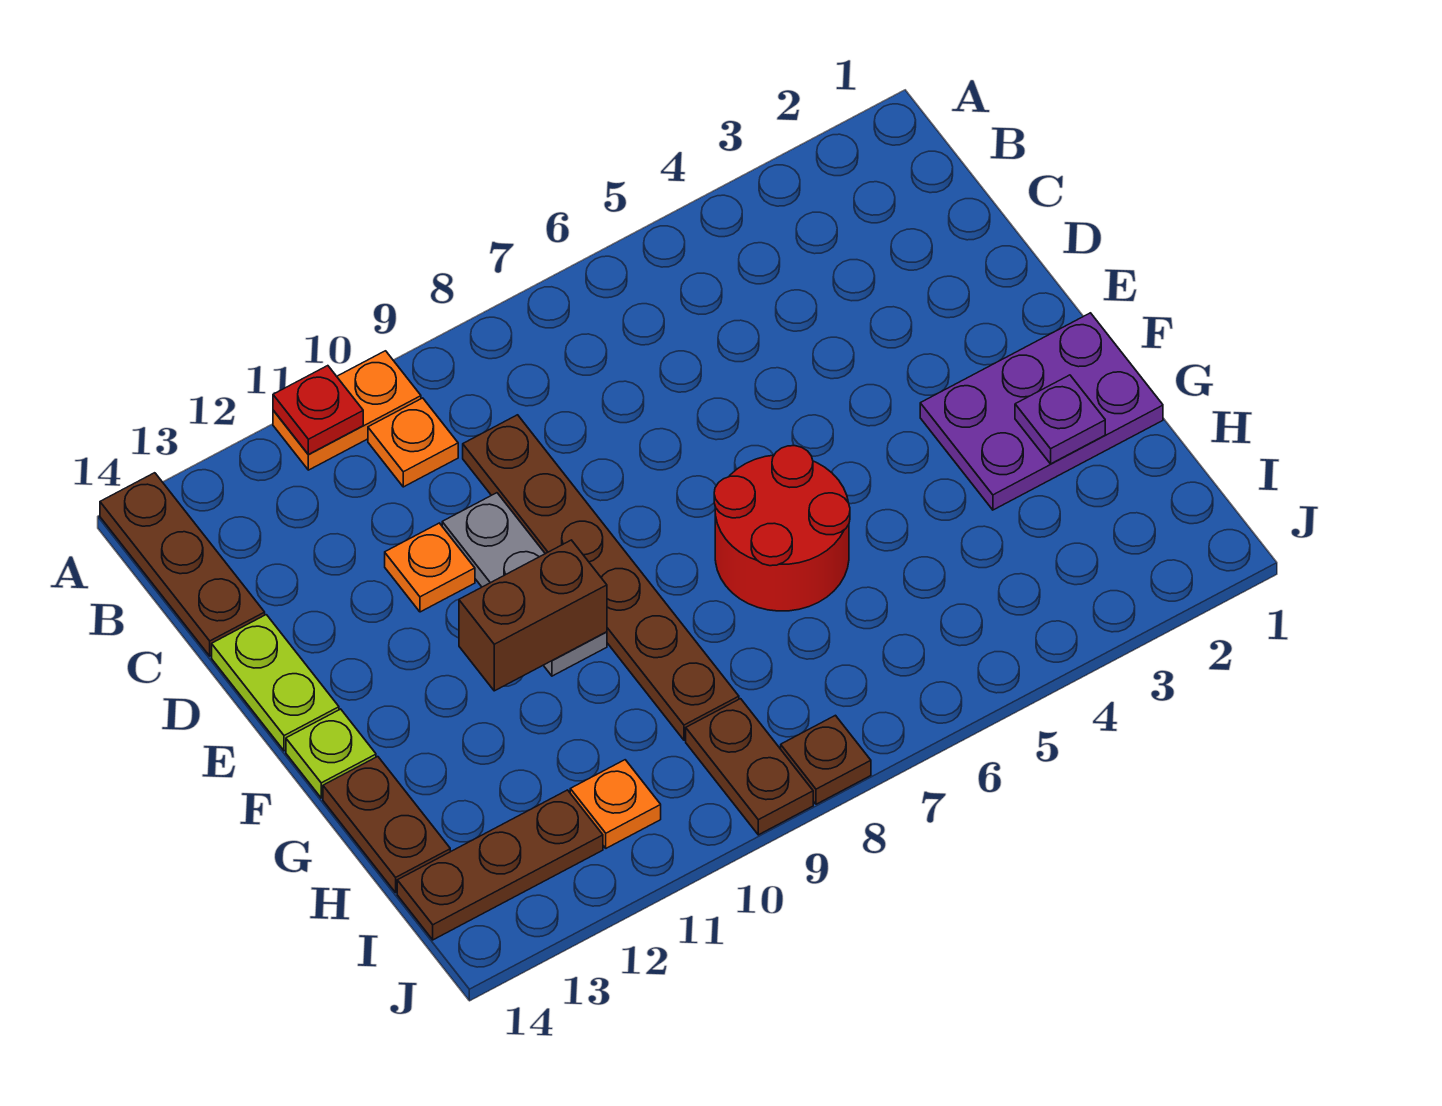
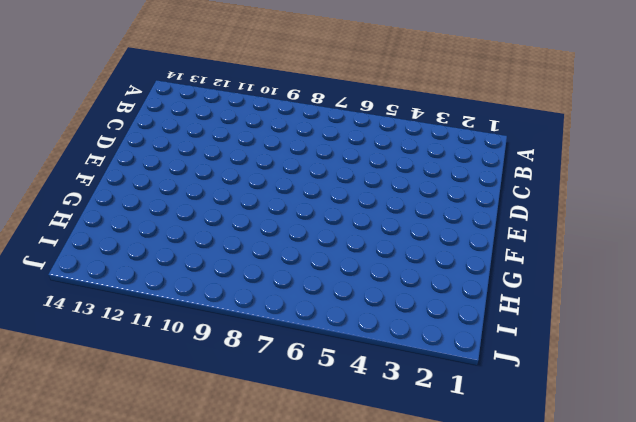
none -> orange 1x2 plate [273,351,421,470]
none -> brown 1x3 plate [100,473,265,656]
none -> orange 1x1 plate [368,398,458,487]

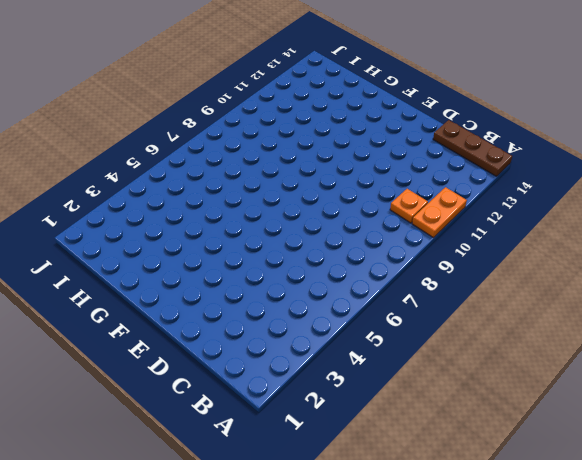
none -> brown 1x6 plate [463,415,739,740]
none -> grey 1x3 plate [442,493,607,676]
none -> orange 1x1 plate [385,523,475,612]

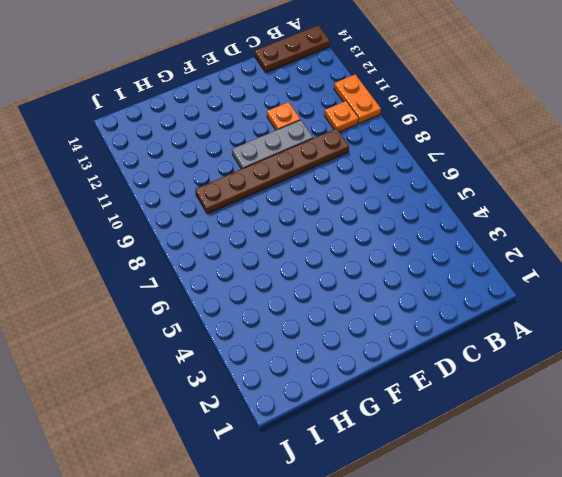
none -> lime 1x2 plate [212,615,339,751]
none -> purple 2x3 plate [920,313,1163,510]
none -> red 2x2 round brick [714,446,850,611]

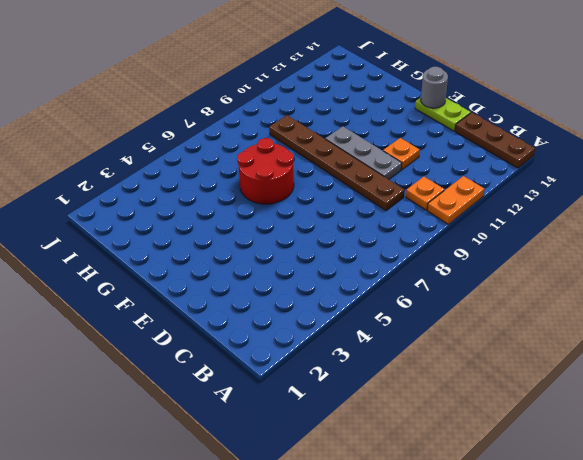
grey 1x1 round brick [421,67,448,108] -> none
none -> purple 2x3 plate [920,313,1163,510]
none -> lime 1x1 plate [286,709,376,798]
none -> brown 1x2 plate [323,757,450,892]

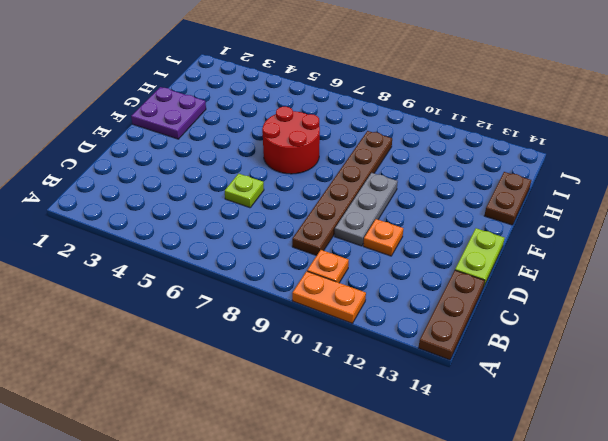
lime 1x1 plate [225,174,264,208] -> lime 1x1 plate moved to [286,709,376,798]
purple 2x2 plate [131,87,206,139] -> purple 2x3 plate [920,313,1163,510]
none -> brown 1x2 plate [686,699,813,835]
none -> orange 1x1 plate [570,760,661,848]
none -> brown 1x3 plate [397,790,603,940]

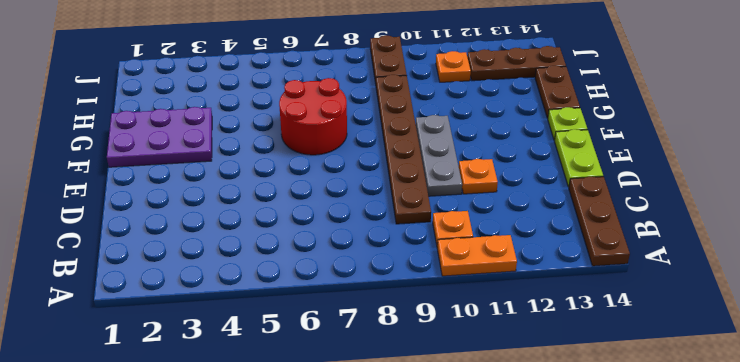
none -> brown 1x1 plate [781,715,871,804]
none -> red 1x1 plate [273,366,363,454]
none -> brown 1x2 brick [459,540,607,691]

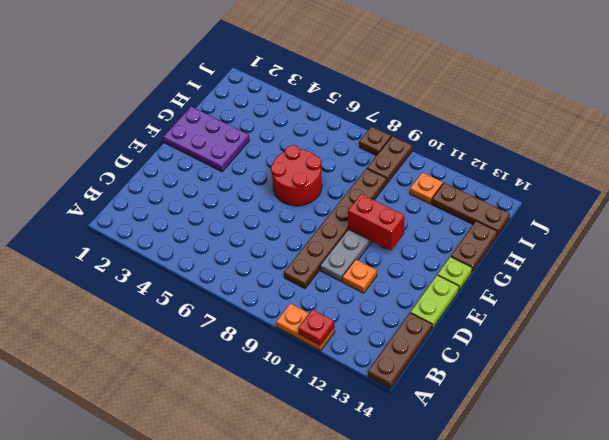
red 1x2 brick [348,194,405,250] -> brown 1x2 brick [459,540,607,691]
none -> orange 1x1 plate [368,398,458,487]
none -> purple 1x1 plate [1015,375,1105,464]

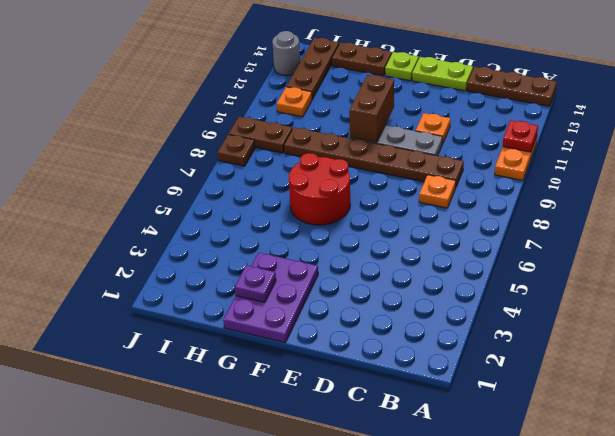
orange 1x1 plate [419,175,456,208] -> orange 1x1 plate moved to [368,398,458,487]
grey 1x1 round brick [272,31,300,76] -> none

